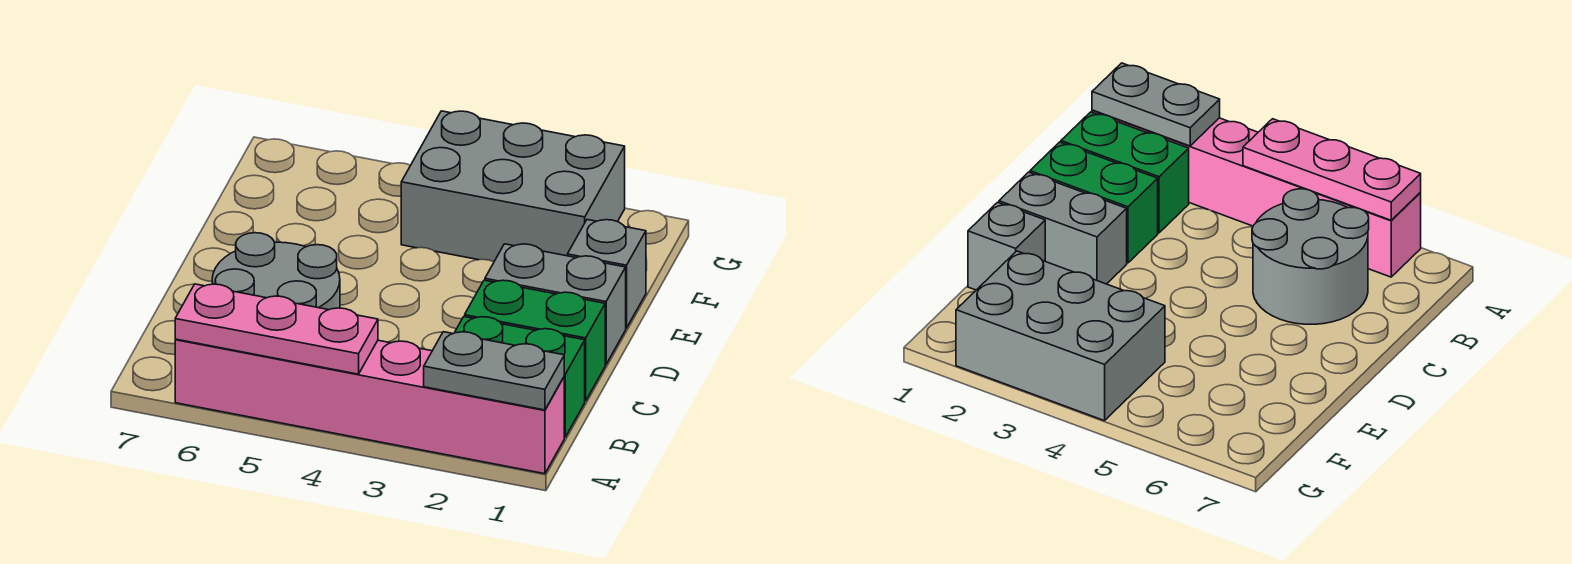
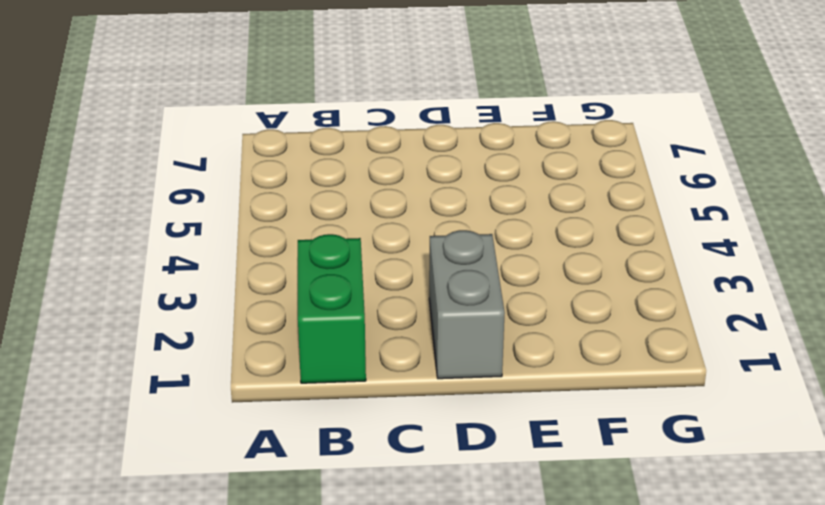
none -> pink 1x6 brick [175,339,564,474]
none -> grey 2x2 round brick [212,233,340,310]

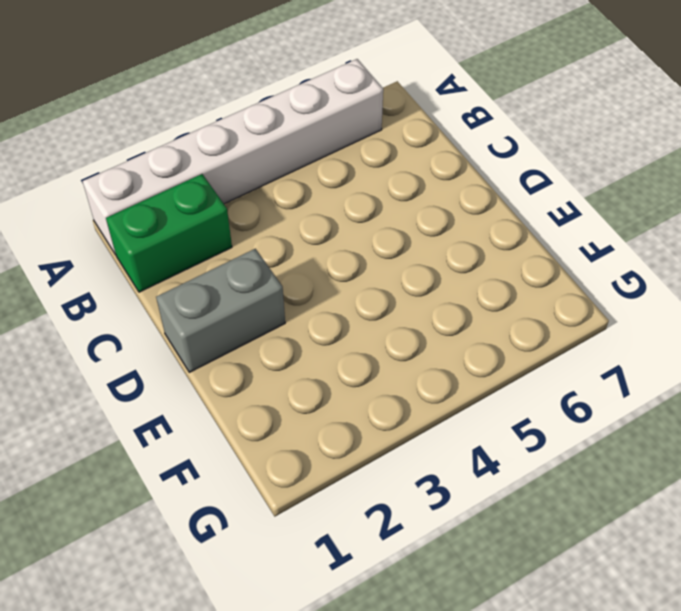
white 1x6 brick [83,59,383,255] -> pink 1x6 brick [175,339,564,474]
none -> grey 2x2 round brick [212,233,340,310]
none -> green 1x2 brick [465,280,605,401]

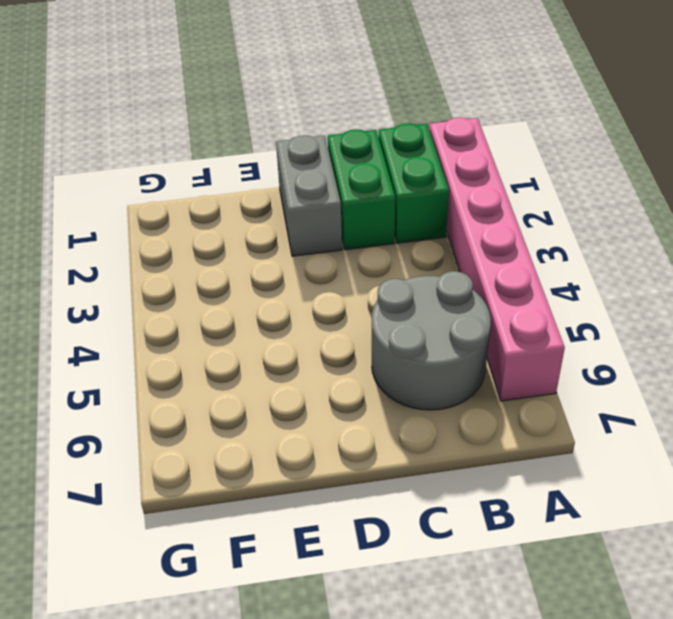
none -> grey 1x1 brick [567,220,646,328]
none -> grey 2x3 brick [401,111,625,262]

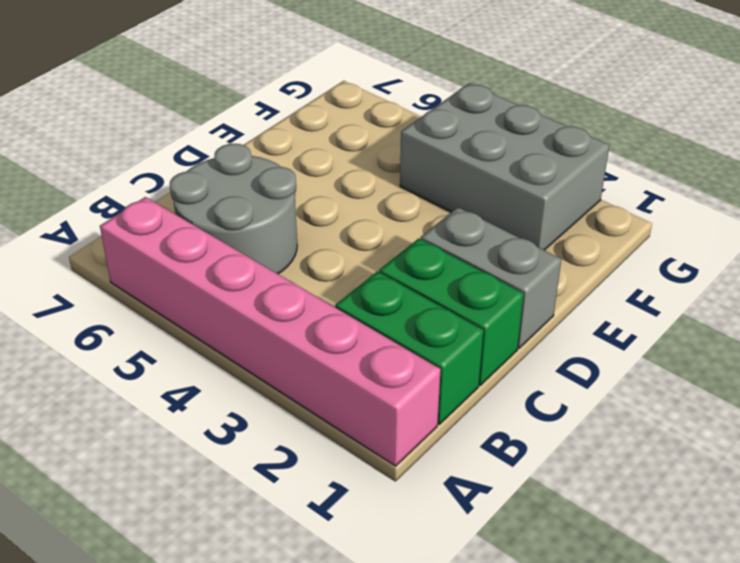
none -> grey 1x1 brick [567,220,646,328]
none -> grey 1x2 plate [424,332,564,410]

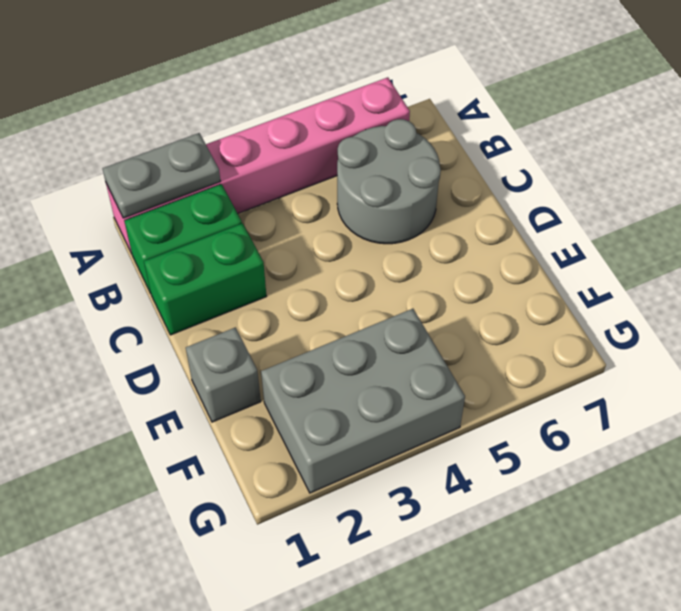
none -> grey 1x2 brick [485,244,626,365]
none -> pink 1x3 plate [175,284,378,374]

